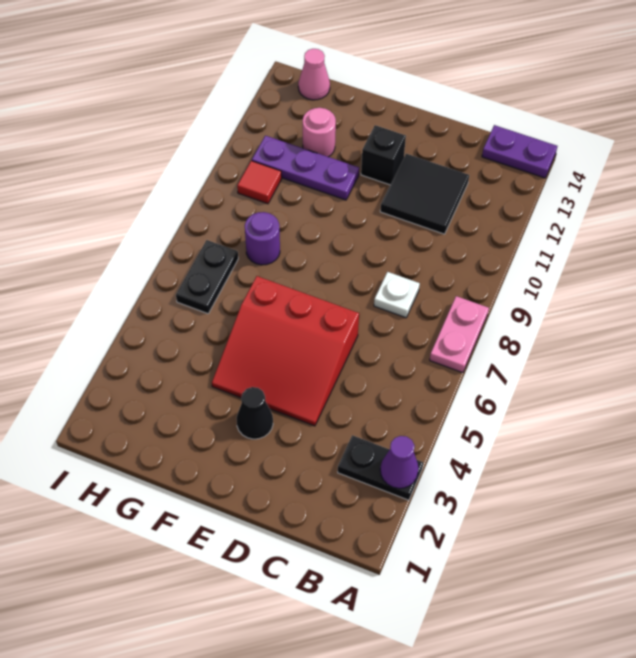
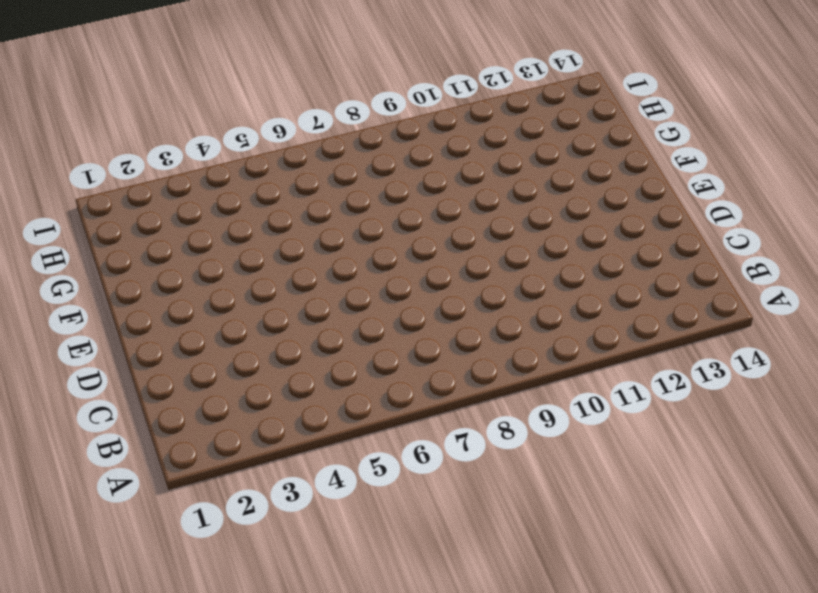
none -> black 1x2 plate [338,435,423,500]
none -> pink 1x2 plate [430,296,489,373]
none -> purple 1x2 plate [482,125,557,178]

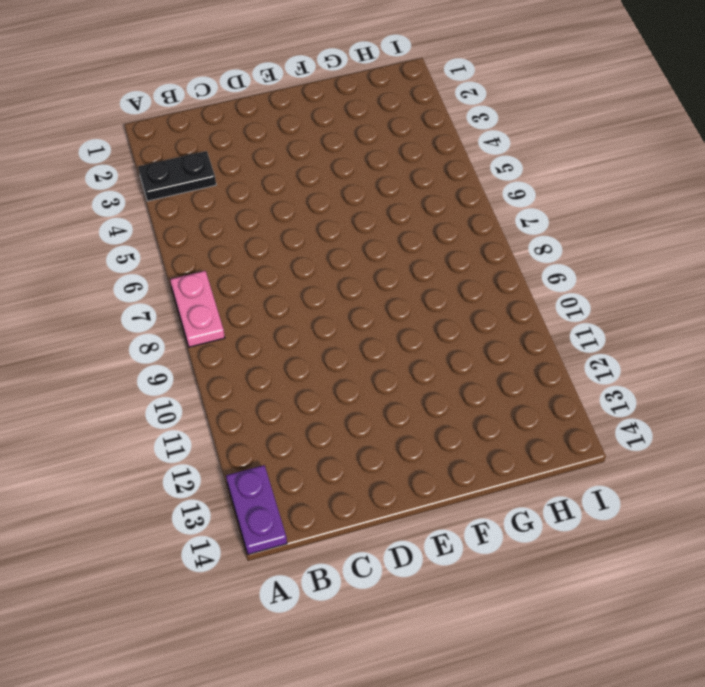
purple 1x2 plate [226,465,287,555] -> purple 1x2 plate turned to [482,125,557,178]
none -> white 1x1 plate [374,272,420,318]
none -> black 2x2 tile [380,154,469,234]
none -> red 3x3 slope [212,276,359,426]

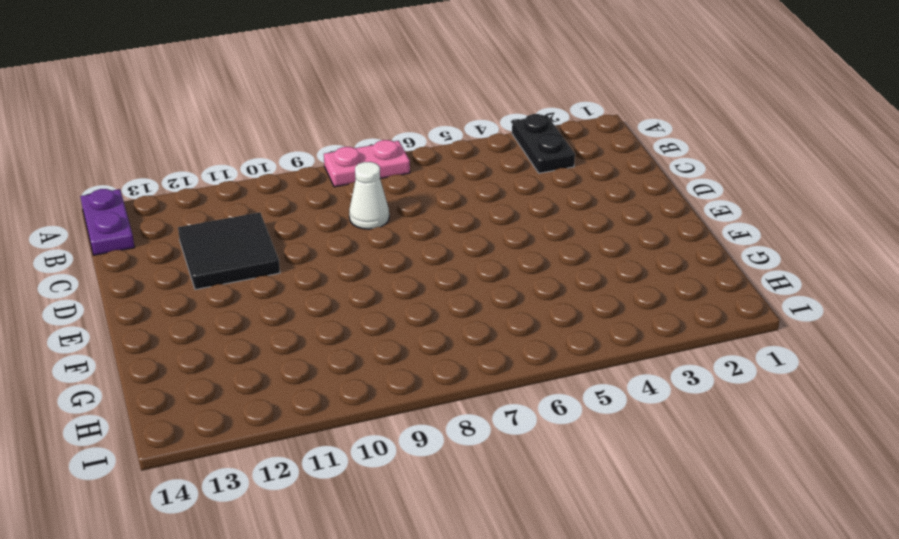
white 1x1 cone [349,162,389,229] -> white 1x1 plate [374,272,420,318]
none -> red 3x3 slope [212,276,359,426]
none -> black 1x1 cone [236,387,273,439]
none -> black 1x1 brick [361,125,406,185]

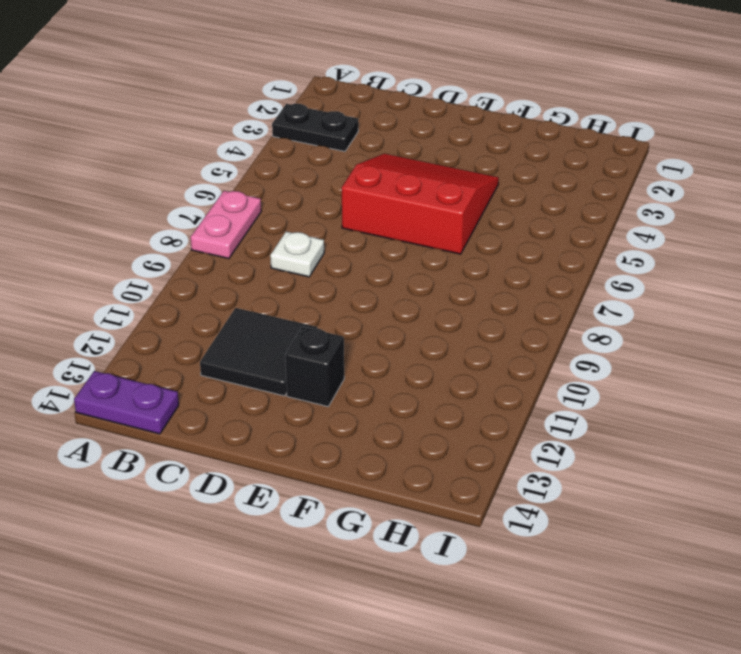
none -> black 1x1 cone [236,387,273,439]
none -> purple 1x3 plate [252,136,359,200]
none -> purple 1x1 round brick [245,212,280,265]

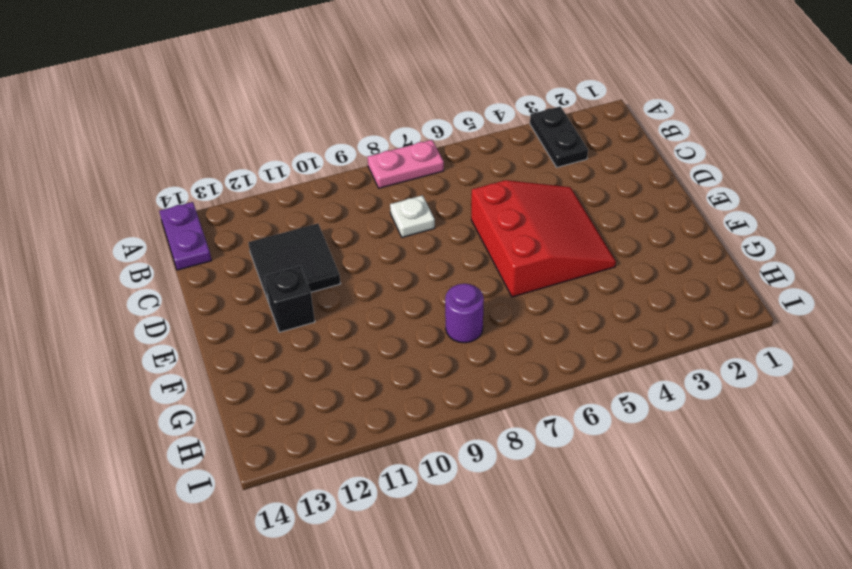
none -> black 1x1 cone [236,387,273,439]
none -> purple 1x3 plate [252,136,359,200]
none -> pink 1x1 round brick [303,108,336,157]

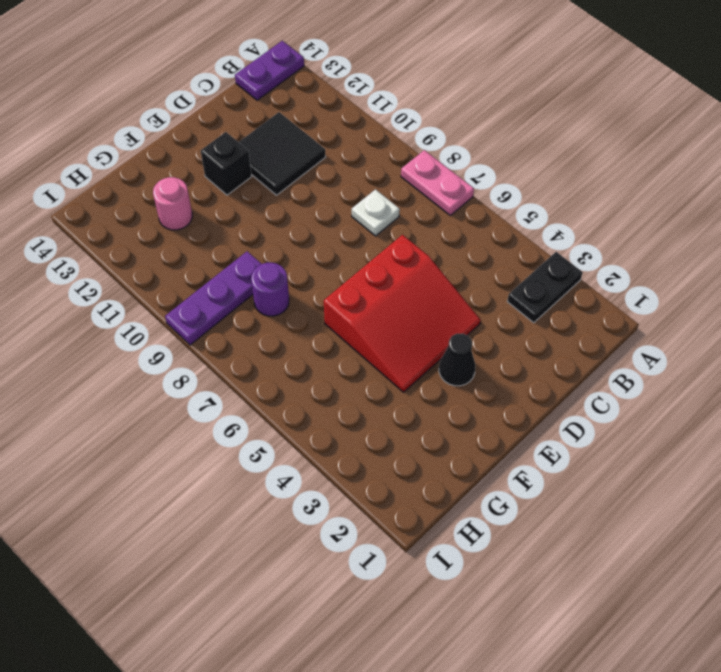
purple 1x3 plate [165,251,261,345] -> purple 1x3 plate moved to [252,136,359,200]
none -> black 1x2 plate [176,240,238,314]
none -> red 1x1 tile [237,161,282,204]
none -> pink 1x1 cone [298,49,330,100]

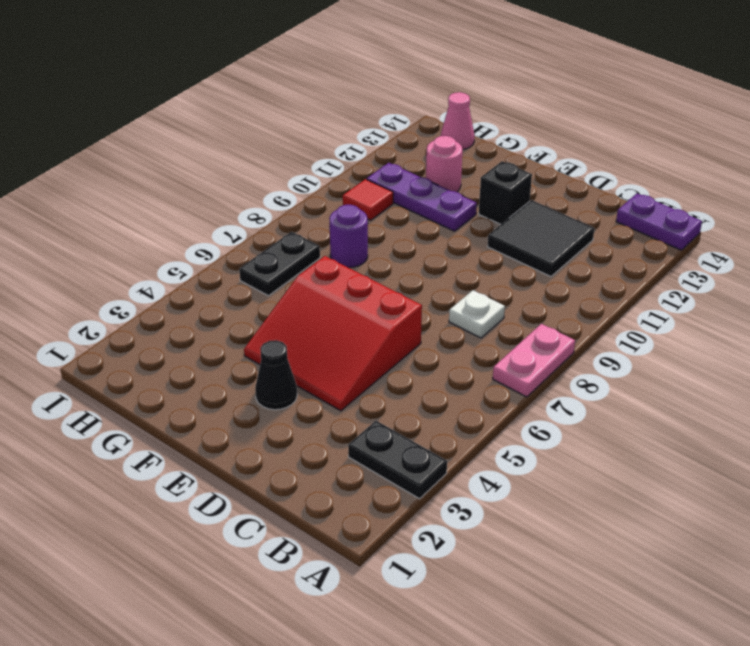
none -> purple 1x1 cone [380,436,419,488]

